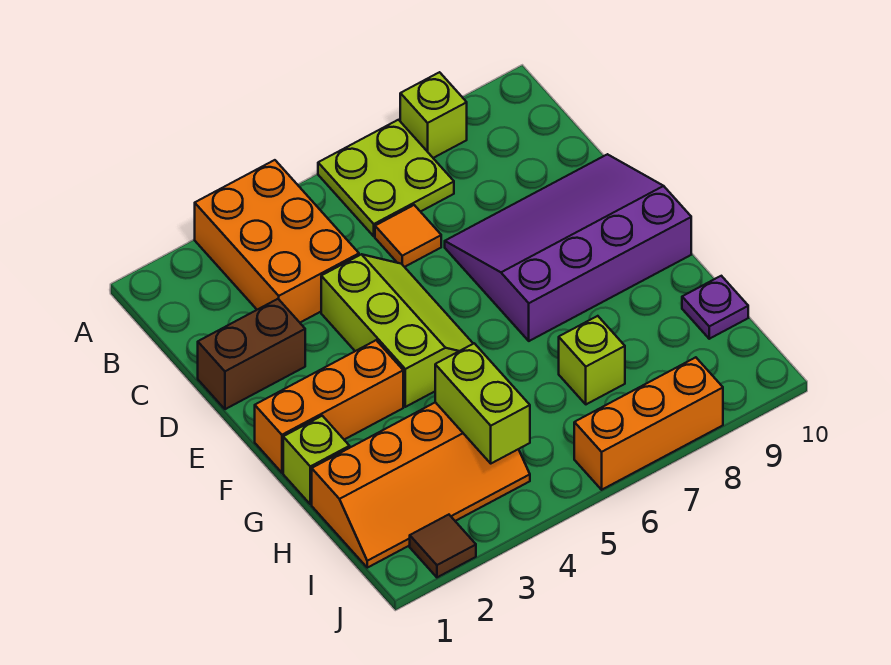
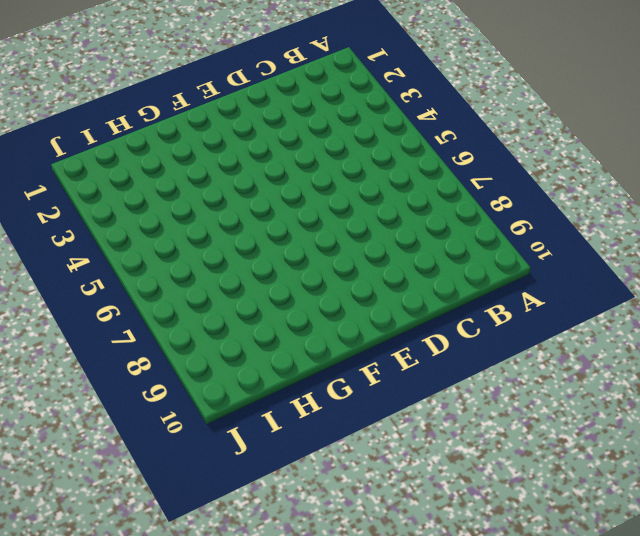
none -> orange 2x3 brick [195,160,359,322]
none -> lime 2x2 plate [318,120,454,236]
none -> lime 1x1 brick [400,72,467,158]

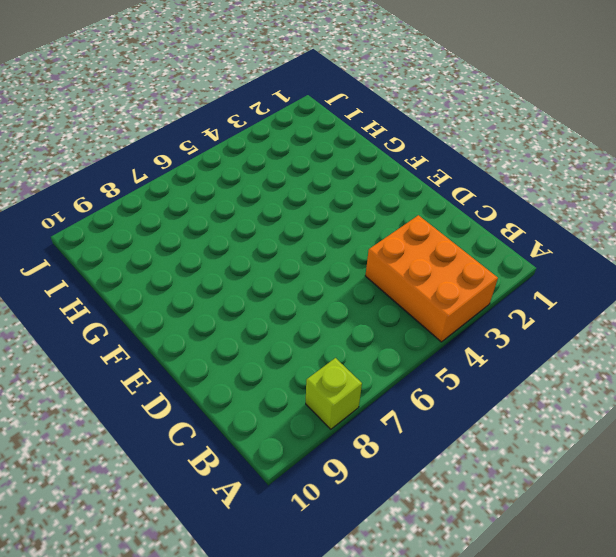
none -> lime 2x2 plate [318,120,454,236]
none -> orange 1x1 tile [375,205,441,267]
none -> brown 1x2 brick [198,299,305,409]

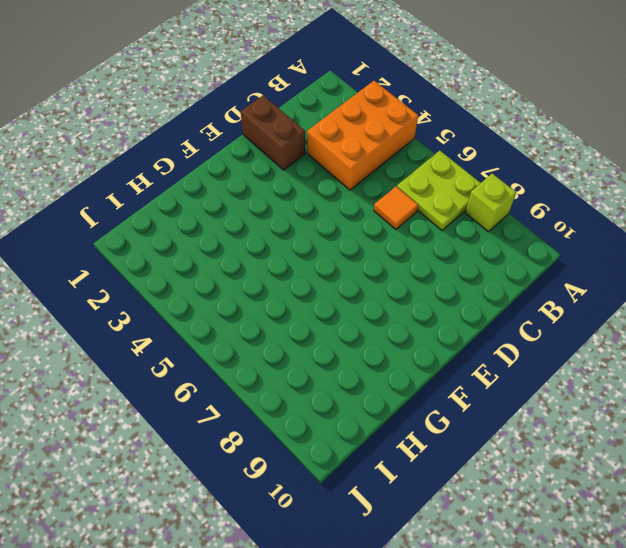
none -> lime 2x3 slope [321,254,473,407]
none -> purple 3x4 slope [445,154,691,341]
none -> orange 1x3 brick [255,340,403,473]

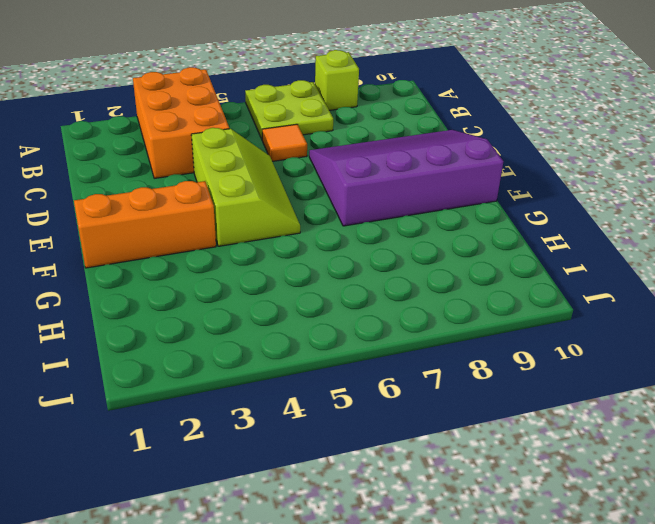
none -> brown 1x2 brick [198,299,305,409]
none -> lime 1x1 brick [283,416,350,504]
none -> orange 2x4 slope [312,402,530,568]

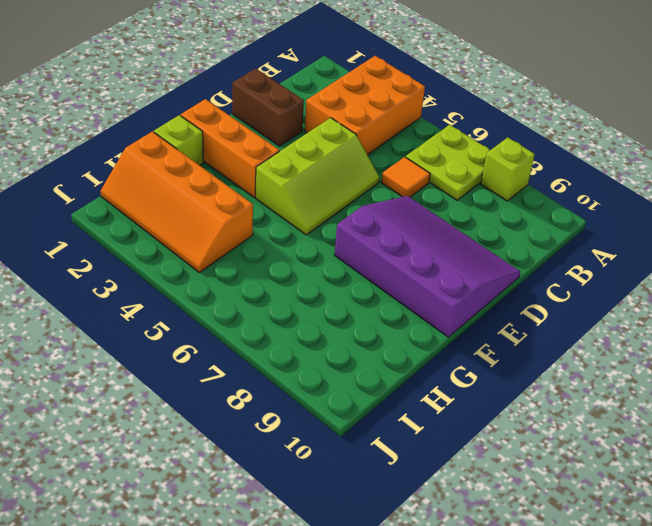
none -> lime 1x1 brick [559,316,625,404]
none -> purple 1x1 plate [682,276,748,339]
none -> brown 1x1 tile [410,515,476,577]

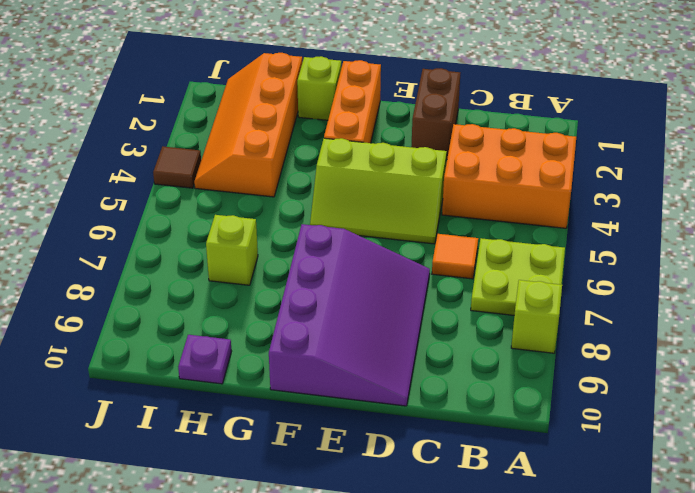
brown 1x1 tile [153,146,201,188] -> brown 1x1 tile moved to [410,515,476,577]
none -> orange 1x3 brick [574,357,723,490]
none -> lime 1x2 brick [435,343,530,463]

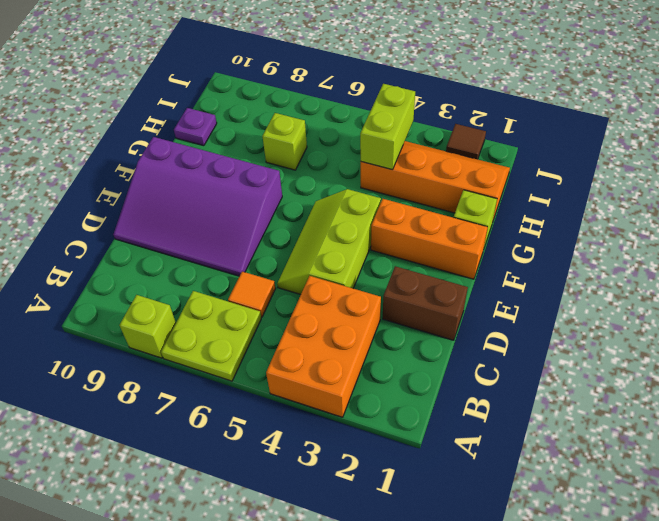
none -> orange 1x3 brick [574,357,723,490]

